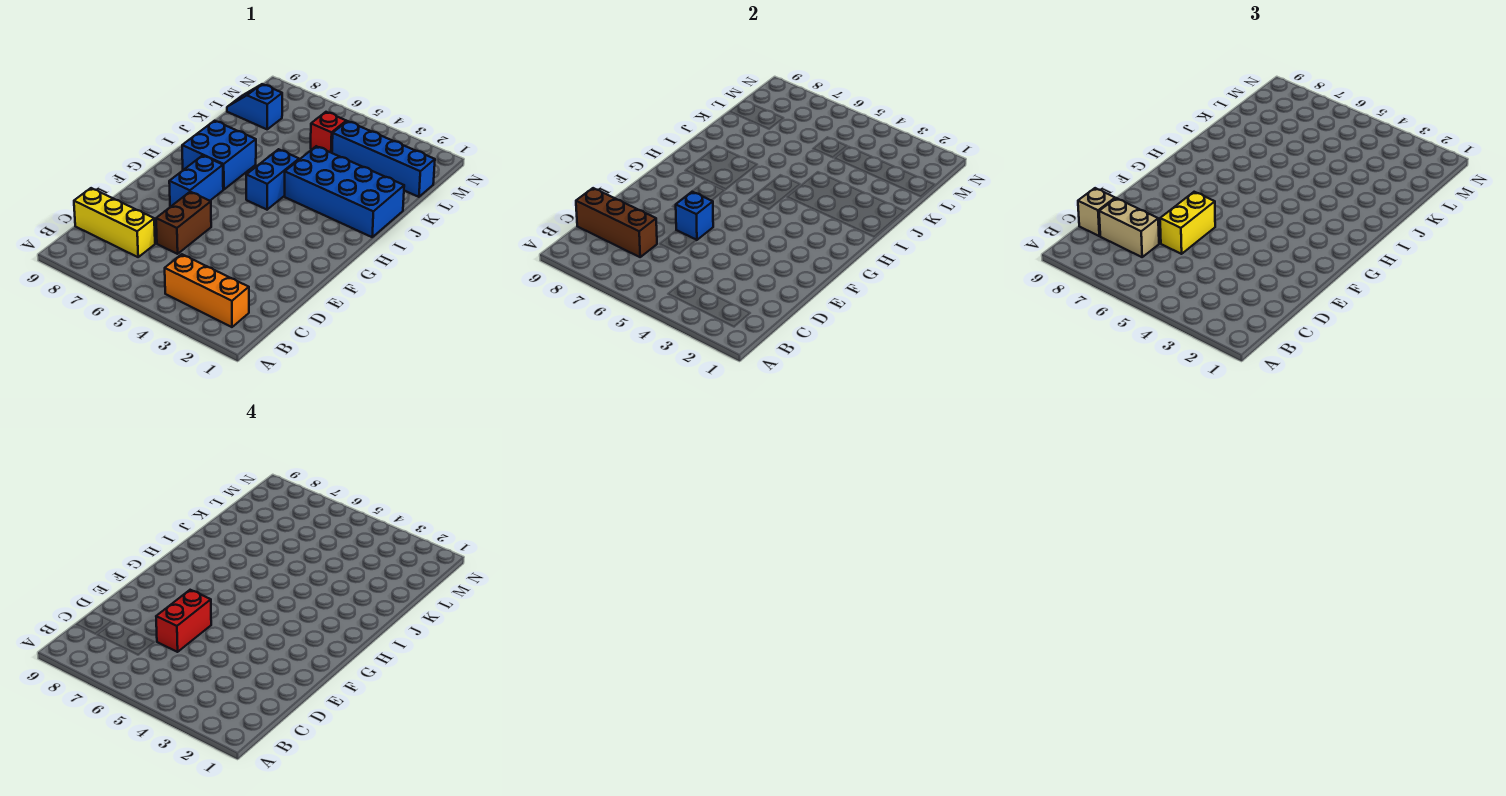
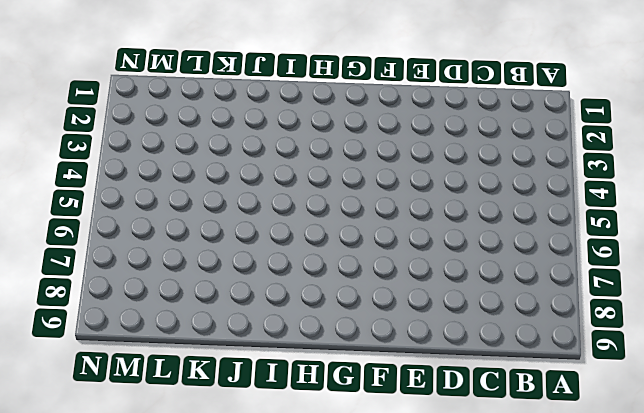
none -> orange 1x3 brick [165,254,249,327]
none -> yellow 1x3 brick [74,188,155,257]
none -> brown 1x2 brick [156,192,211,254]

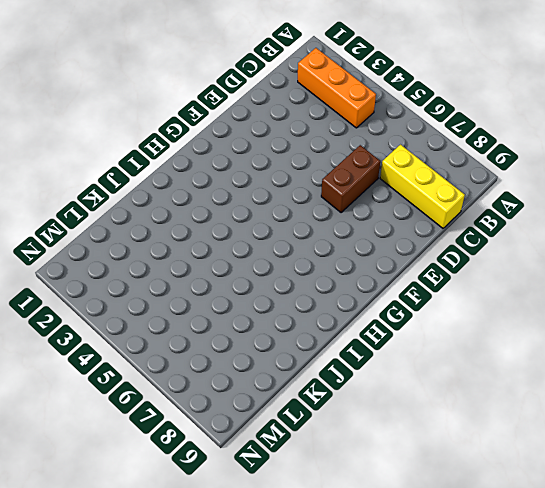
none -> blue 1x2 brick [169,155,223,207]
none -> blue 1x2 brick [246,149,299,210]
none -> blue 2x2 brick [182,121,256,190]

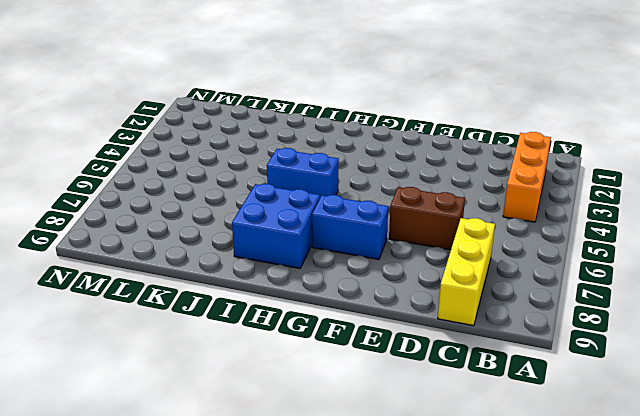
none -> blue 2x4 brick [285,146,404,237]
none -> blue 1x4 brick [332,121,435,197]
none -> red 1x1 brick [311,112,346,153]

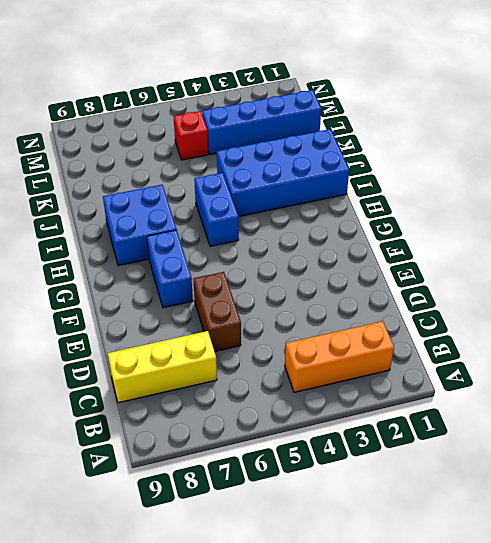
none -> blue 1x2 slope [227,84,282,129]
none -> brown 1x3 brick [576,188,657,257]
none -> blue 1x1 brick [676,192,713,240]

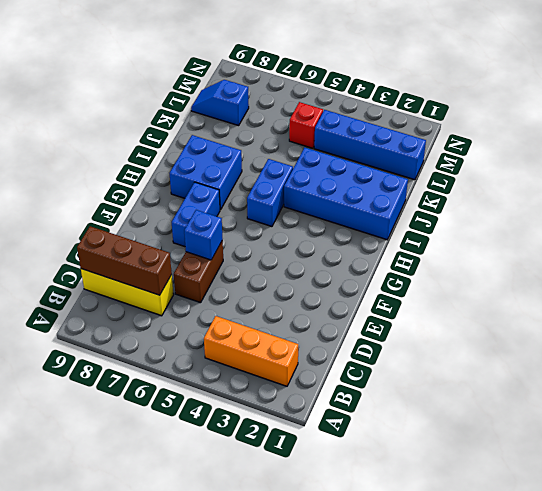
none -> tan 1x2 brick [1099,198,1159,257]
none -> tan 1x1 brick [1078,188,1115,236]
none -> yellow 1x2 brick [1160,192,1215,254]

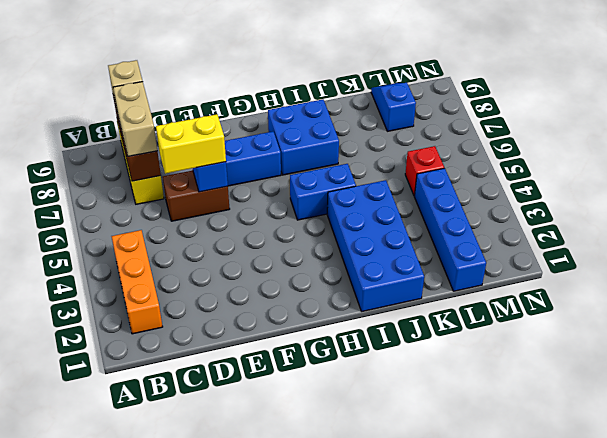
none -> red 1x2 brick [156,590,211,652]

